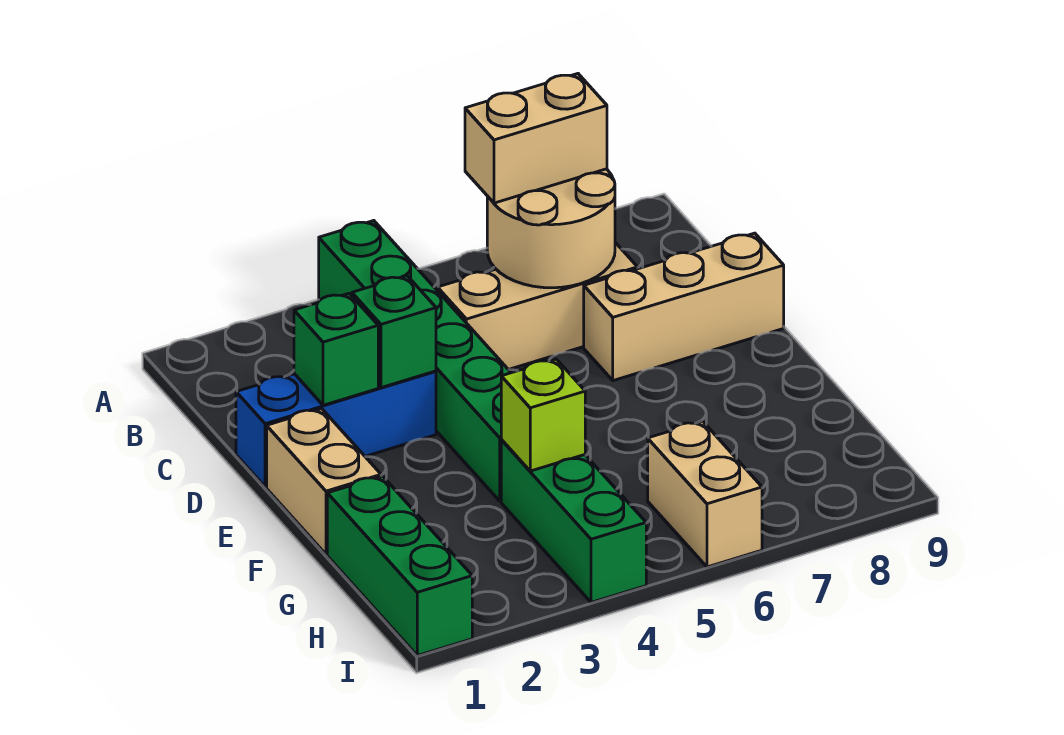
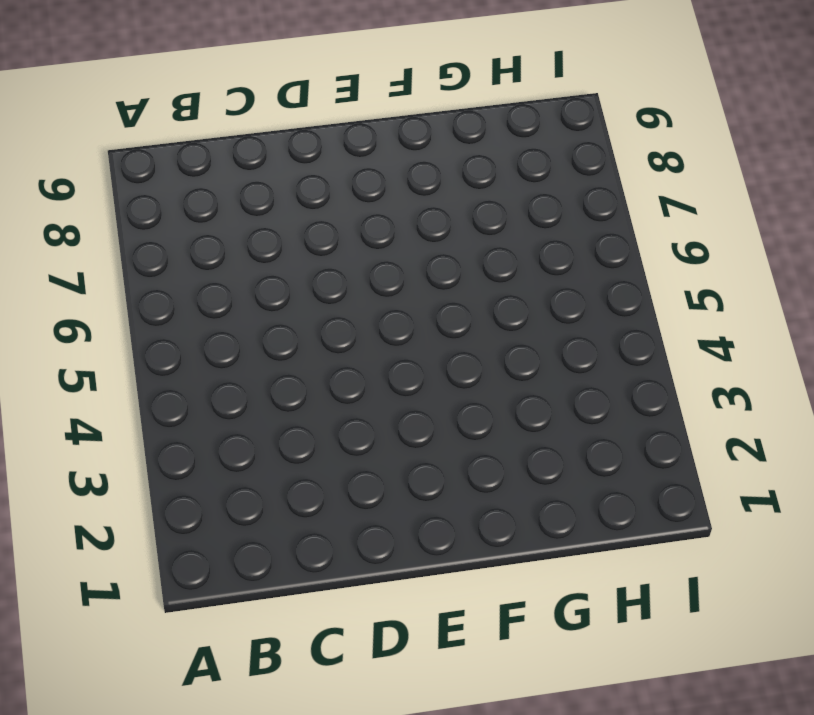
none -> green 1x6 brick [319,221,511,501]
none -> tan 1x3 brick [438,243,638,370]
none -> blue 1x3 brick [236,371,436,487]

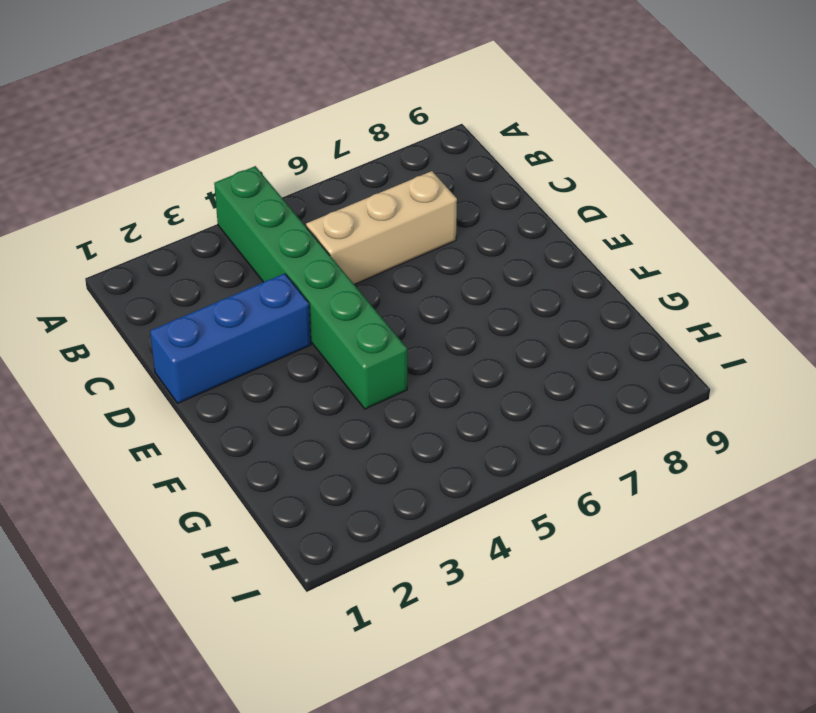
none -> tan 1x3 brick [584,233,784,381]
none -> tan 1x2 brick [267,409,381,554]
none -> green 1x3 brick [327,476,472,656]

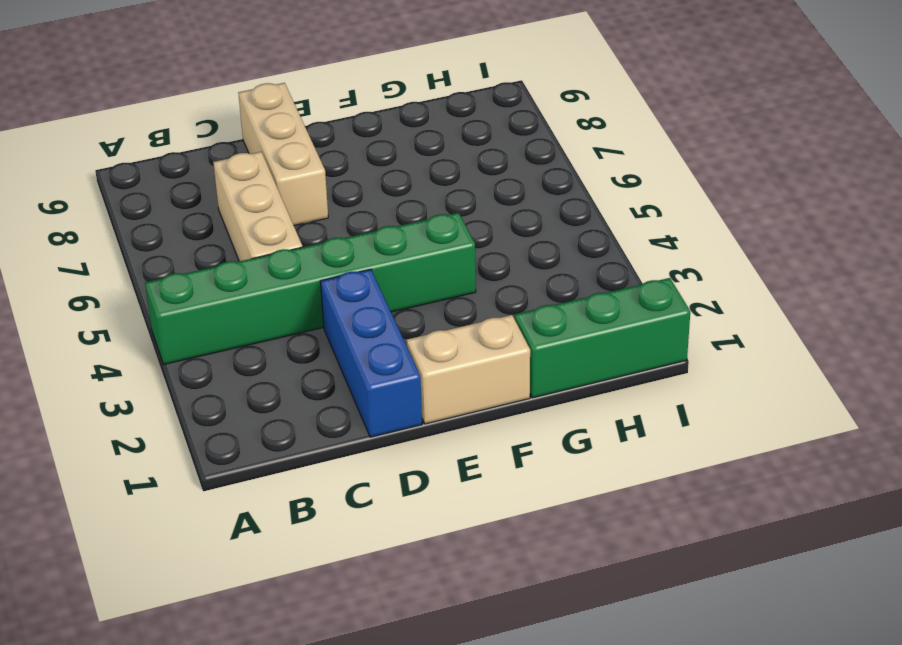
none -> green 1x3 brick [501,440,646,602]
none -> tan 1x2 brick [648,421,762,567]
none -> tan 2x2 round brick [487,169,615,288]

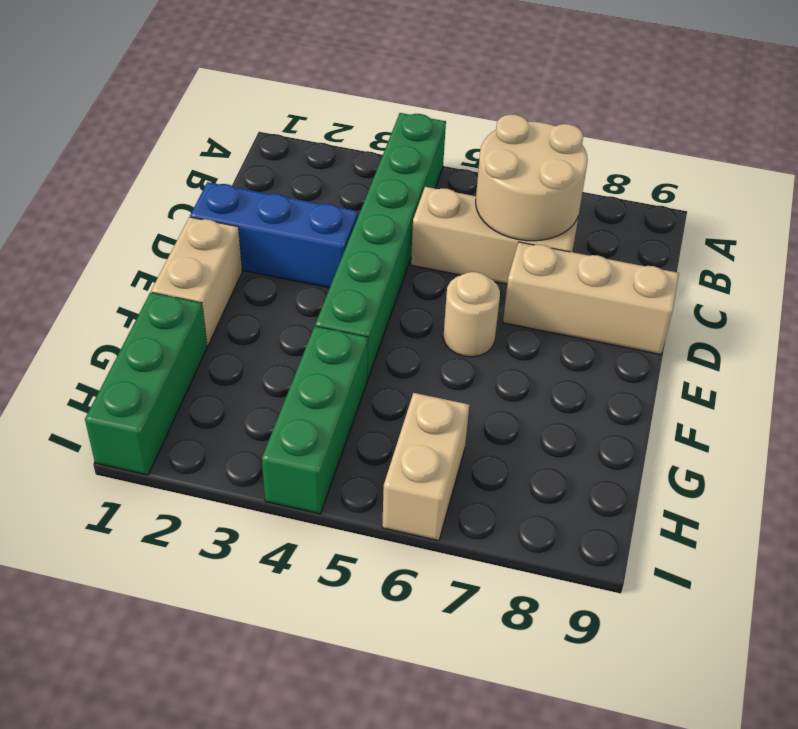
tan 1x1 round brick [443,272,500,357] -> none
none -> green 1x1 brick [294,293,378,405]
none -> green 1x1 brick [352,276,436,388]
none -> lime 1x1 brick [501,359,585,471]

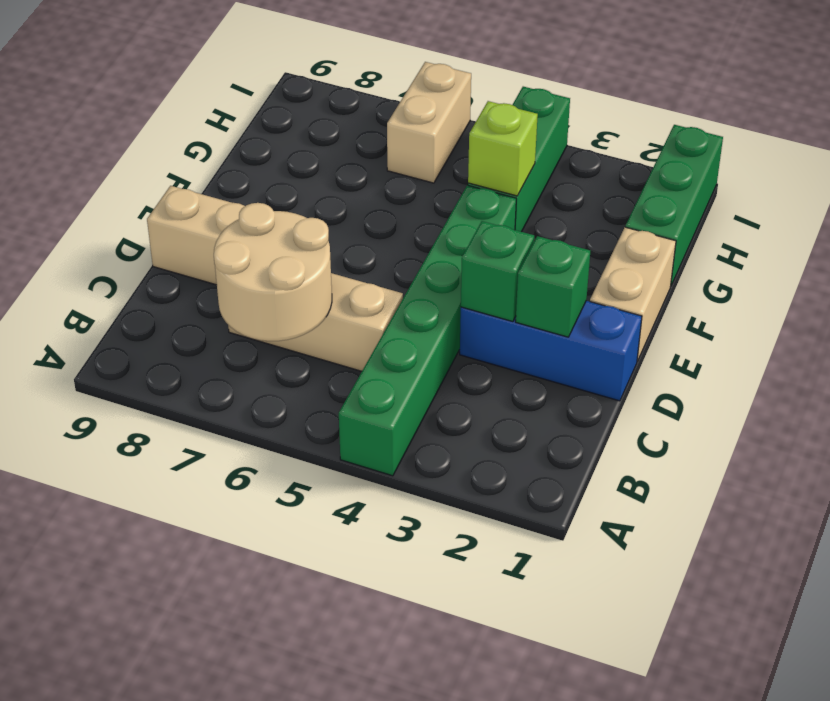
none -> tan 1x2 brick [465,74,607,203]

